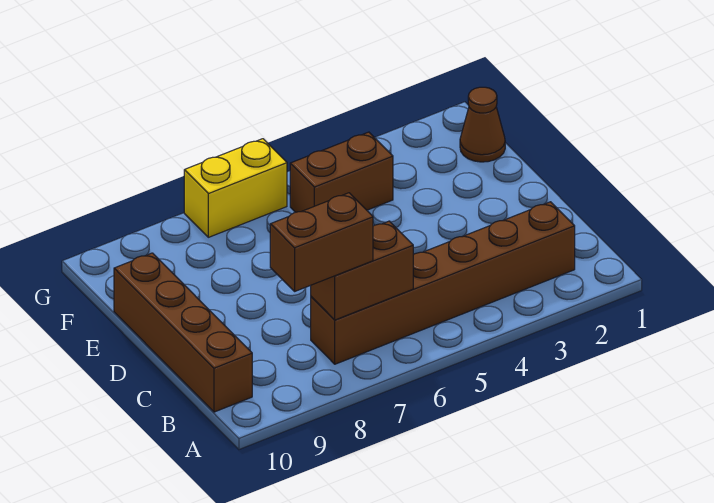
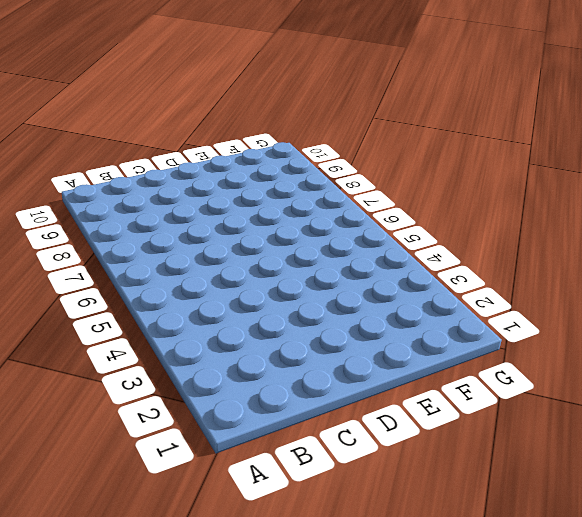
none -> brown 1x6 brick [311,202,575,364]
none -> brown 1x4 brick [114,253,252,412]

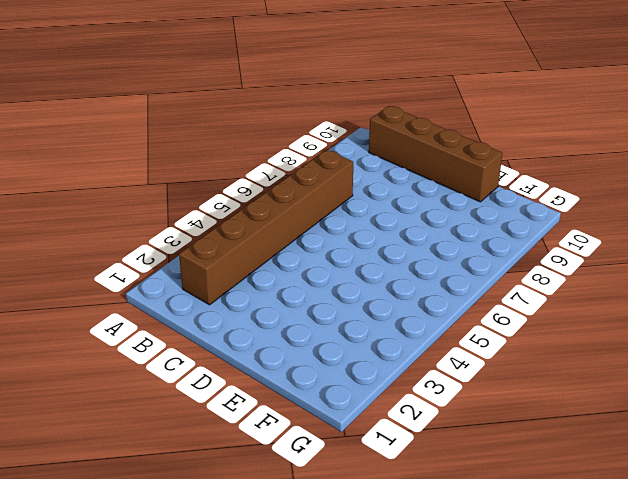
none -> brown 1x1 cone [460,87,505,162]
none -> brown 1x2 brick [290,132,393,212]

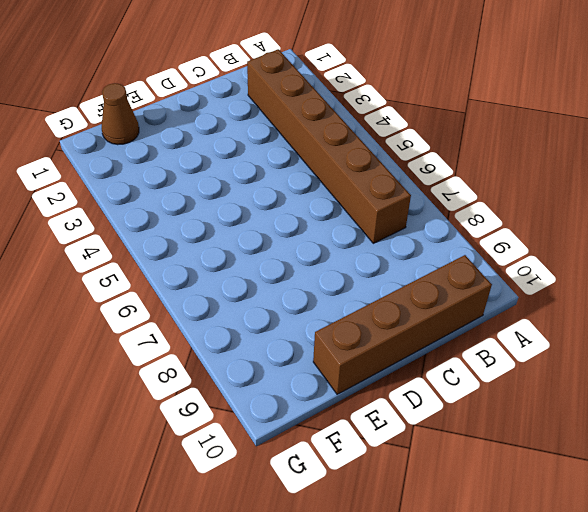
none -> brown 1x2 brick [290,132,393,212]
none -> yellow 1x2 brick [184,139,287,237]

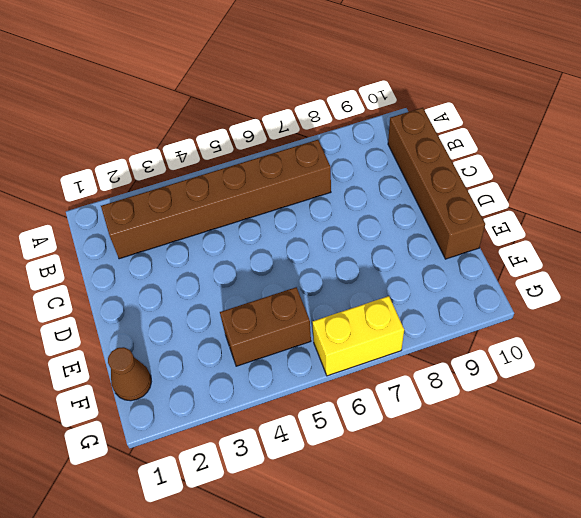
none -> brown 1x2 brick [311,221,413,320]
none -> brown 1x2 brick [270,193,373,291]

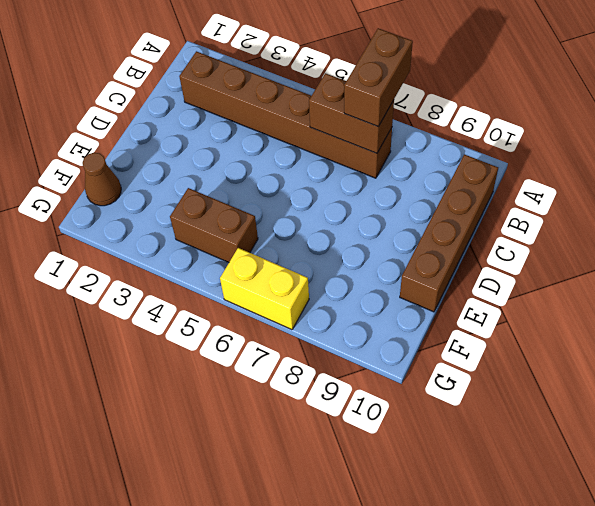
brown 1x2 brick [344,28,413,127] -> brown 1x2 brick turned to [270,193,373,291]

